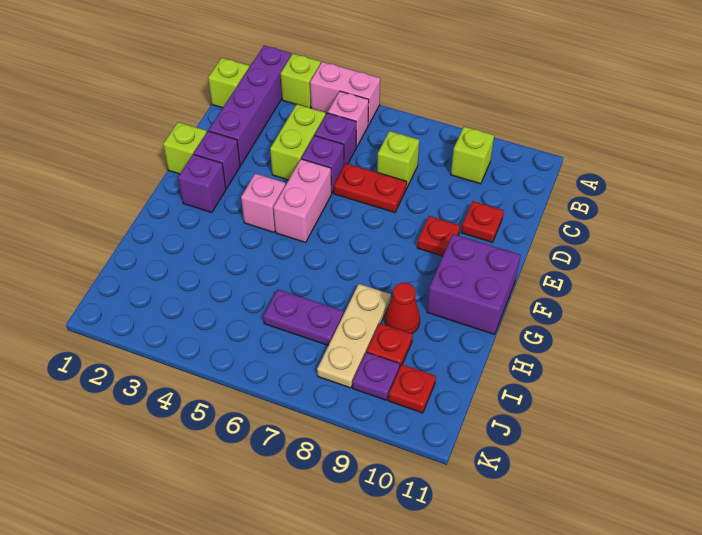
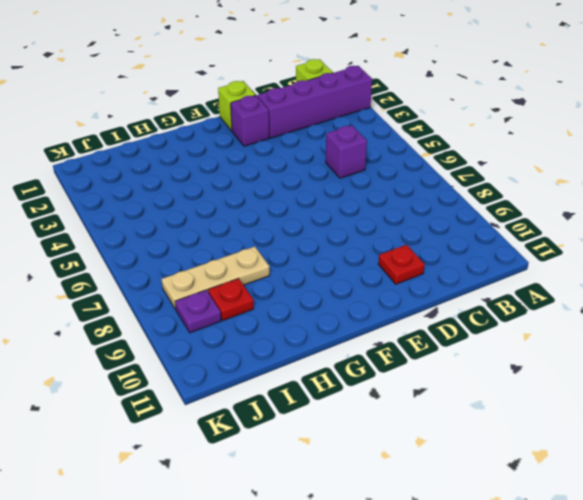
none -> lime 1x1 brick [280,54,321,108]
none -> pink 1x2 brick [310,62,380,125]
none -> pink 1x1 brick [328,91,369,147]

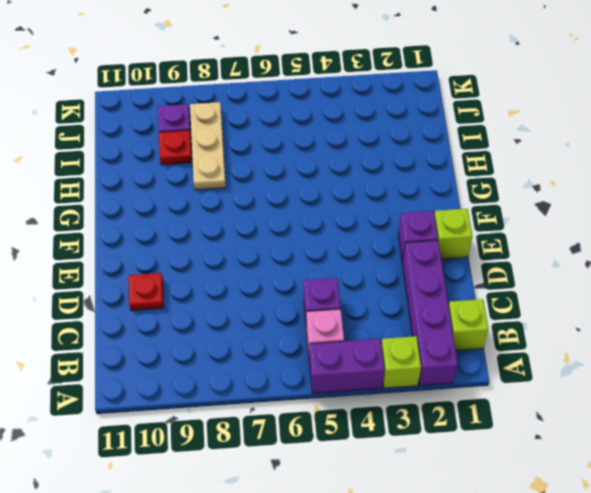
purple 1x2 brick [309,339,384,393] -> pink 1x2 brick [310,62,380,125]
none -> lime 1x1 brick [451,127,494,184]
none -> lime 1x2 brick [270,104,326,180]
none -> lime 1x1 brick [377,131,419,188]

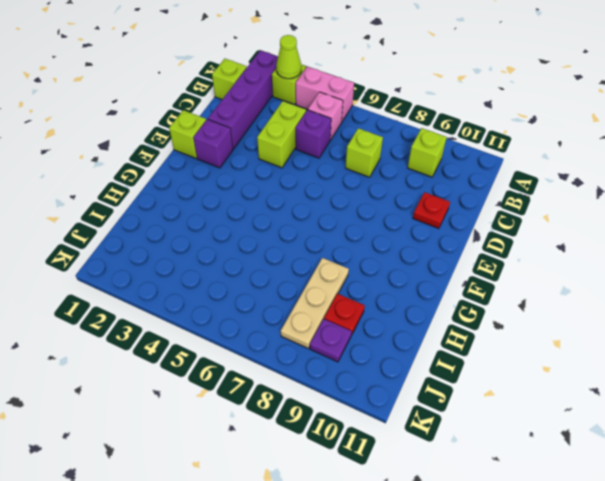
lime 1x1 cone [276,35,301,79] -> none
none -> purple 1x1 brick [301,136,344,193]
none -> red 1x2 plate [334,163,407,213]
none -> pink 1x2 brick [273,159,332,242]

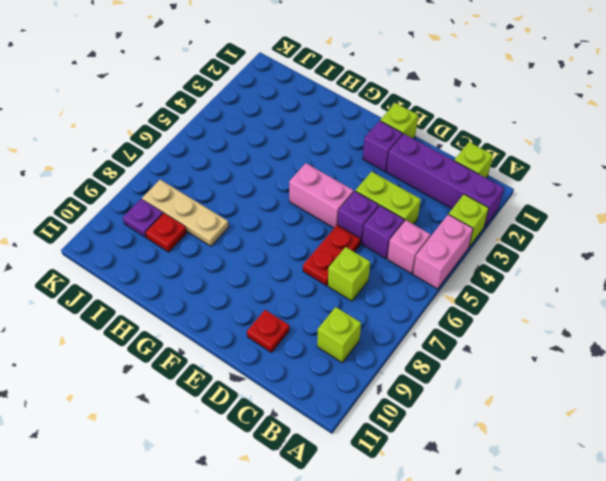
none -> red 1x1 plate [417,216,460,256]
none -> purple 1x1 brick [178,154,226,213]
none -> pink 1x1 brick [241,173,286,232]

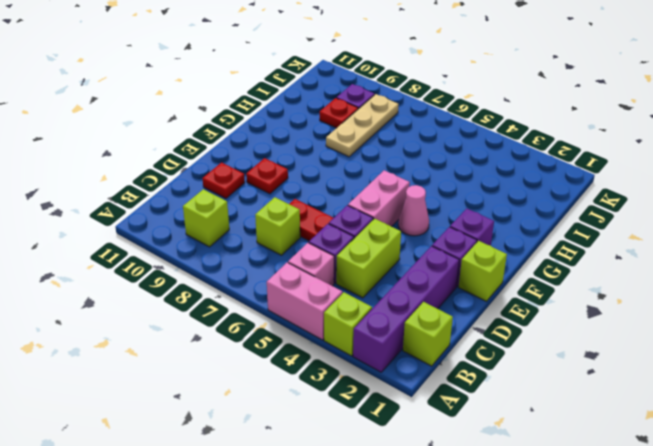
pink 1x1 cone [398,185,429,236] -> pink 1x1 brick [241,173,286,232]
none -> purple 2x2 brick [427,234,521,334]
none -> red 1x1 cone [385,283,420,333]
none -> purple 1x2 plate [263,289,343,346]

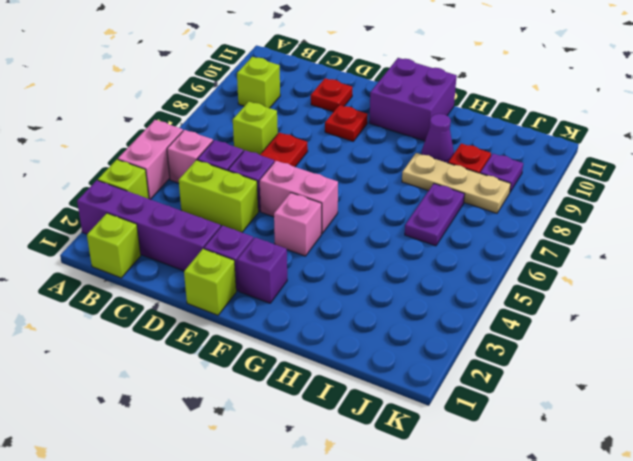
purple 1x1 cone [421,114,454,163] -> red 1x1 cone [385,283,420,333]
none -> red 1x1 plate [388,365,436,413]

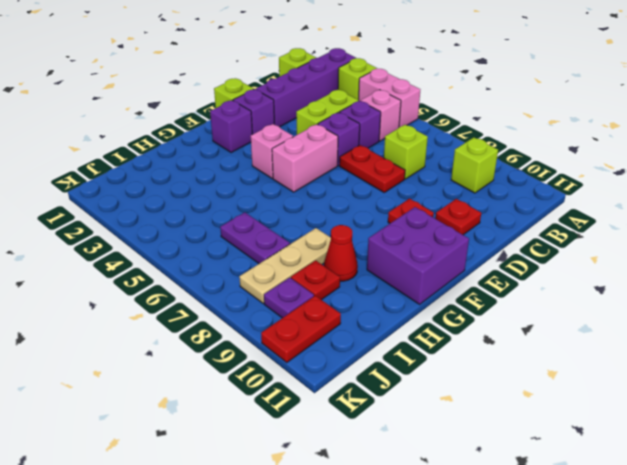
red 1x2 plate [261,296,341,362] -> red 1x1 plate [388,365,436,413]

